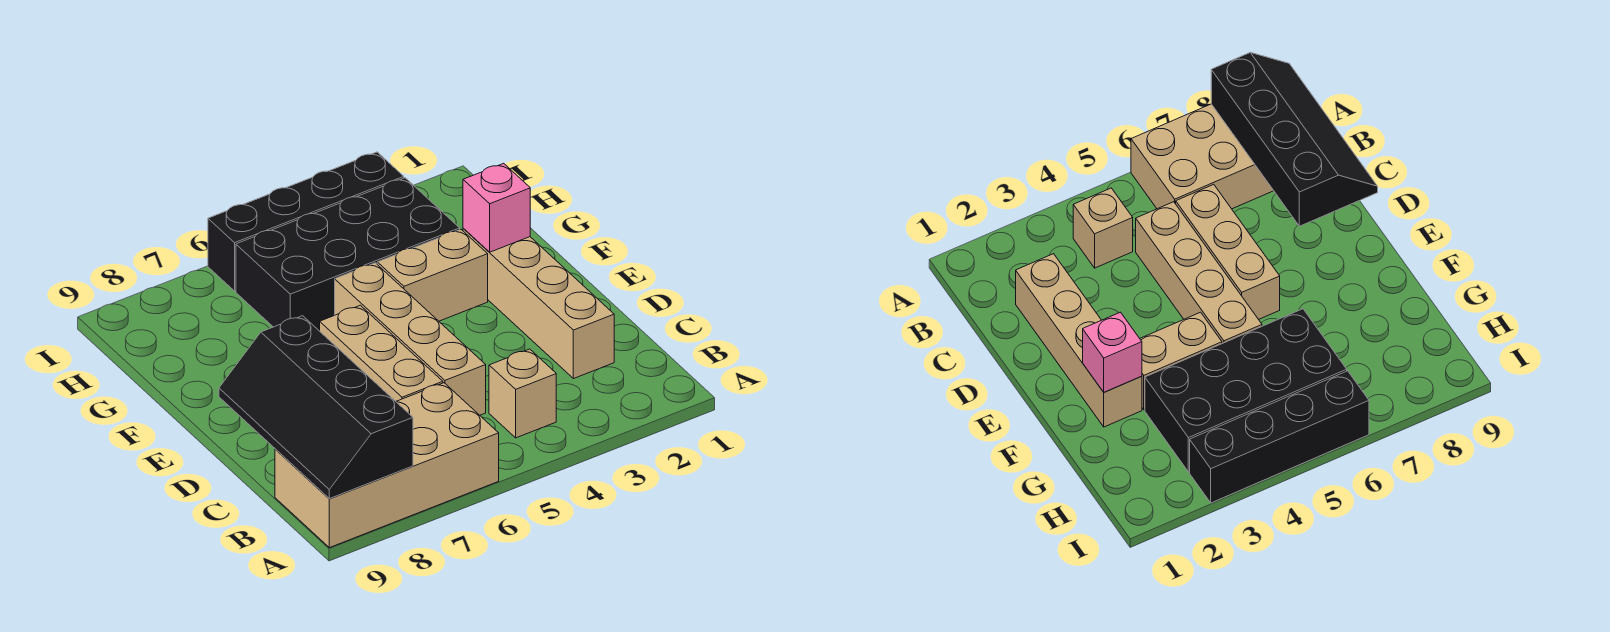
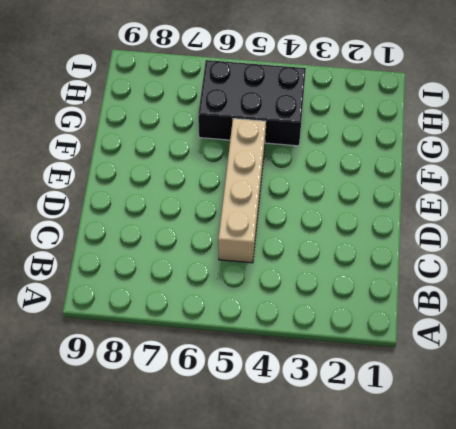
black 2x3 brick [198,60,306,146] -> black 2x4 brick [236,178,460,331]
none -> tan 2x4 brick [275,383,499,548]
none -> tan 1x1 brick [489,349,556,438]

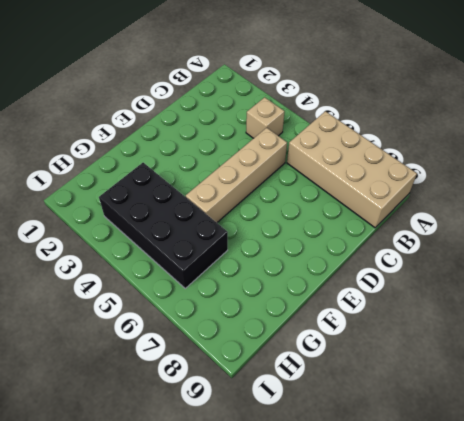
none -> tan 1x4 brick [463,229,614,379]
none -> tan 1x3 brick [320,305,443,401]

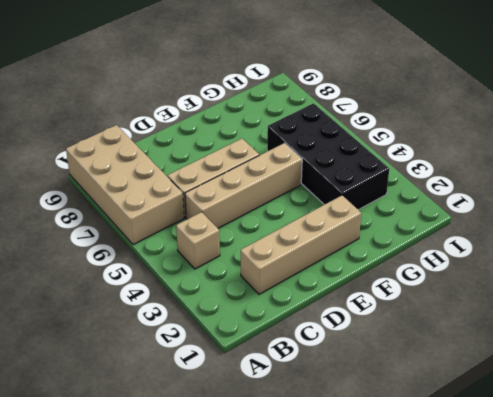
none -> tan 1x2 brick [377,229,488,321]
none -> black 1x4 brick [208,152,404,291]

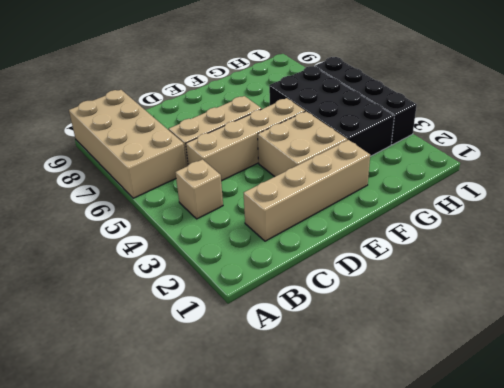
tan 2x2 brick [258,111,347,177] -> tan 1x2 brick [377,229,488,321]
none -> black 2x4 slope [219,316,413,499]
none -> pink 1x1 brick [463,163,530,252]

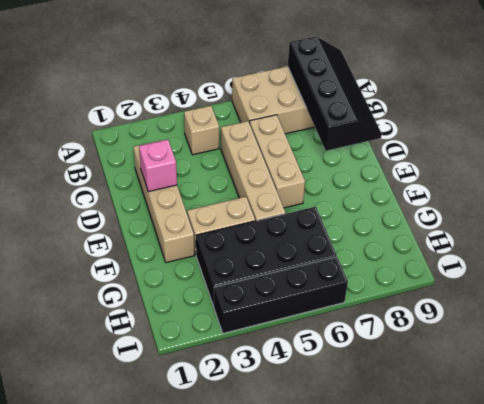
pink 1x1 brick [139,139,177,192] -> pink 1x1 brick moved to [463,163,530,252]

